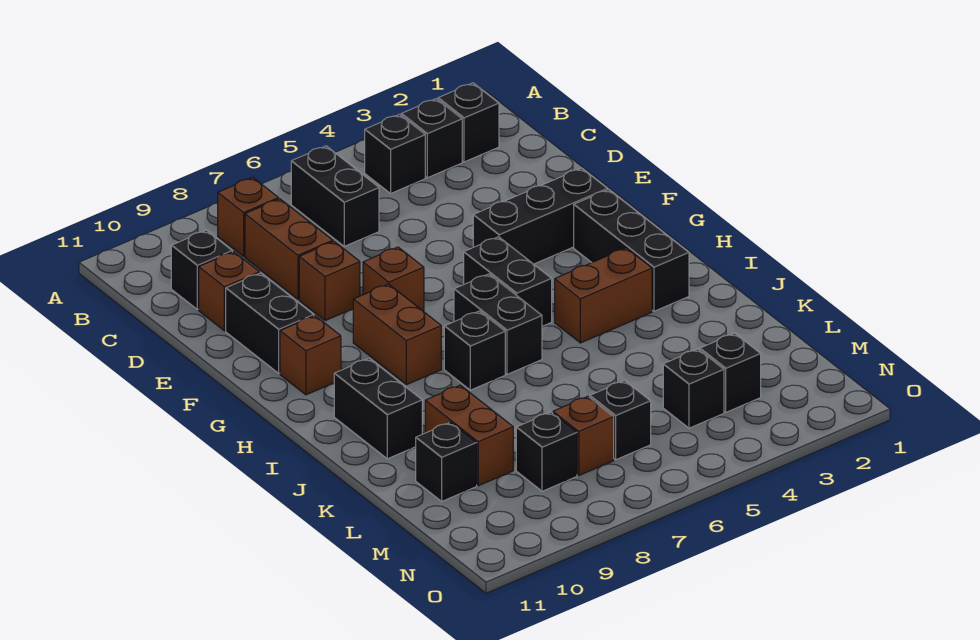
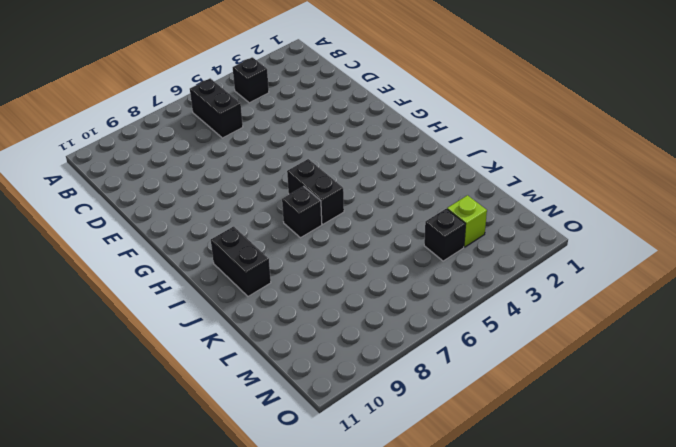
lime 1x1 brick [447,195,487,247] -> black 1x1 brick [700,333,761,412]
none -> black 1x1 brick [438,83,499,162]
none -> black 1x1 brick [401,99,462,178]
none -> brown 1x1 brick [218,177,279,256]

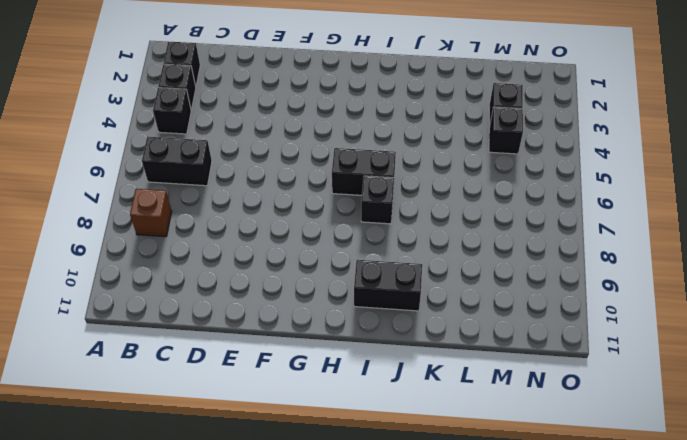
none -> brown 1x2 brick [245,199,333,299]
none -> black 1x1 brick [171,230,232,309]
none -> brown 1x1 brick [199,252,259,331]

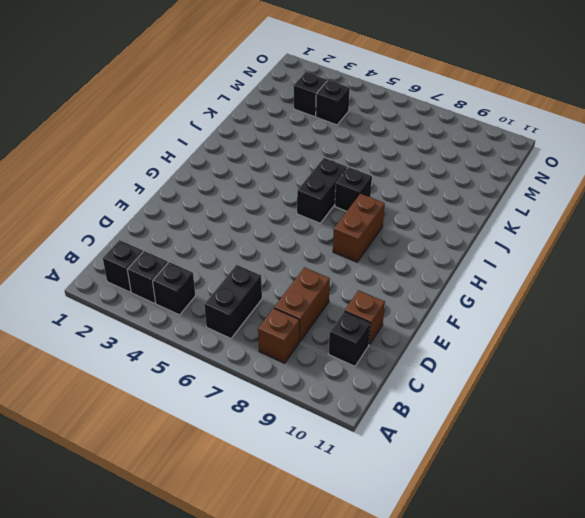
none -> brown 1x1 brick [299,242,360,321]
none -> black 1x2 brick [226,273,314,373]
none -> black 1x3 brick [473,168,607,264]

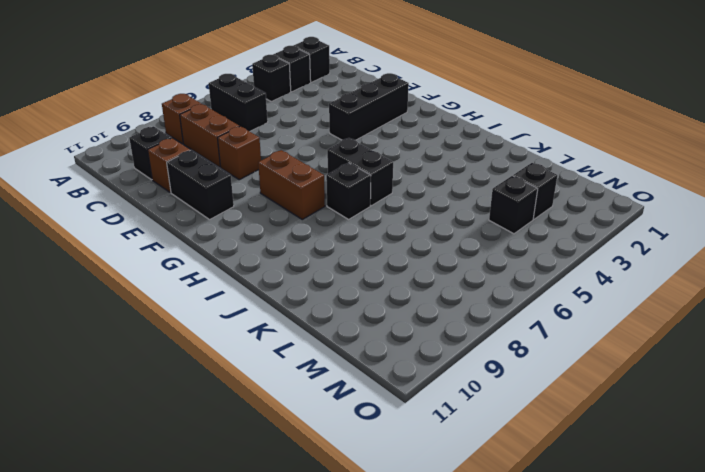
none -> brown 1x1 brick [363,247,424,312]
none -> black 1x3 brick [574,190,689,311]
none -> black 1x2 brick [464,237,552,327]

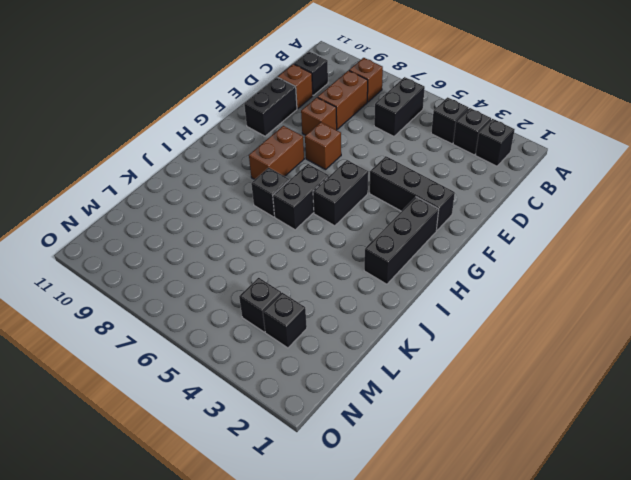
none -> brown 1x1 brick [280,316,341,395]
none -> brown 1x2 brick [555,248,652,343]
none -> black 1x2 brick [334,358,422,459]

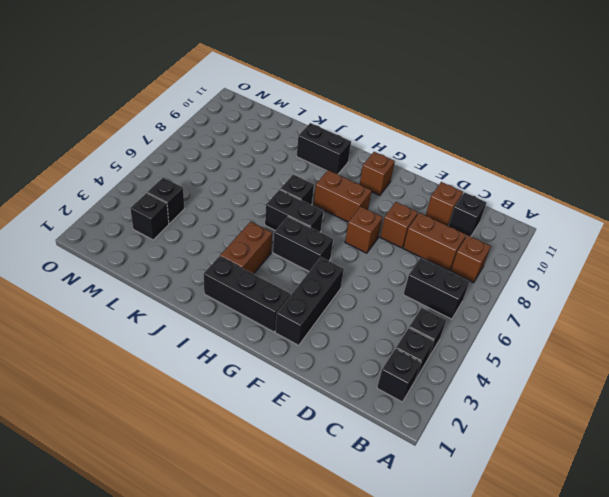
none -> black 1x2 brick [226,273,314,373]
none -> brown 1x2 brick [425,385,513,486]
none -> black 1x1 brick [416,422,477,501]

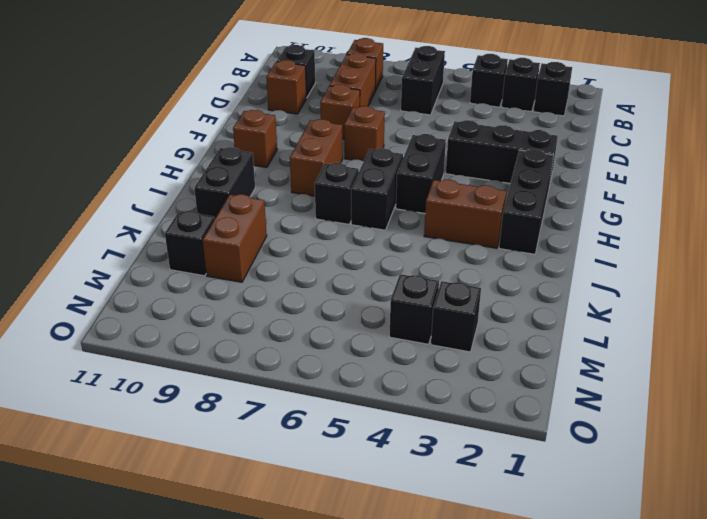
none -> black 1x2 brick [226,273,314,373]
none -> black 1x1 brick [590,381,651,460]
none -> brown 1x1 brick [553,396,614,475]

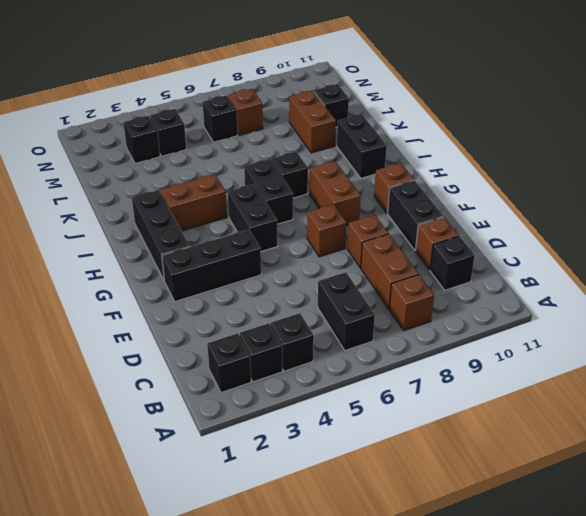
none -> black 1x1 brick [516,412,577,491]

